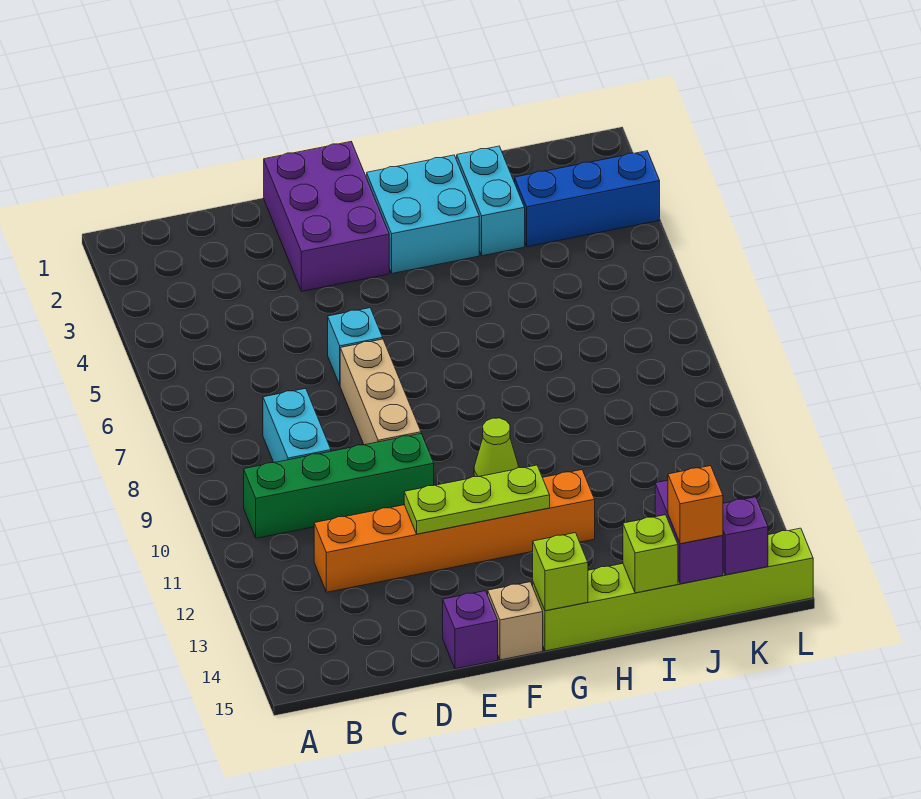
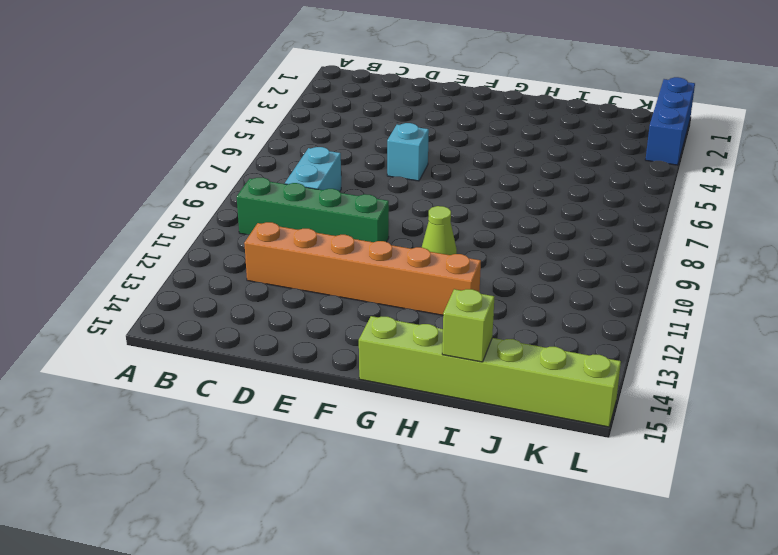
blue 1x3 brick [645,77,695,165] -> blue 1x3 brick turned to [515,151,660,247]
none -> purple 2x3 brick [264,142,389,291]
none -> tan 1x3 brick [340,339,421,445]
none -> purple 1x1 brick [443,591,498,669]

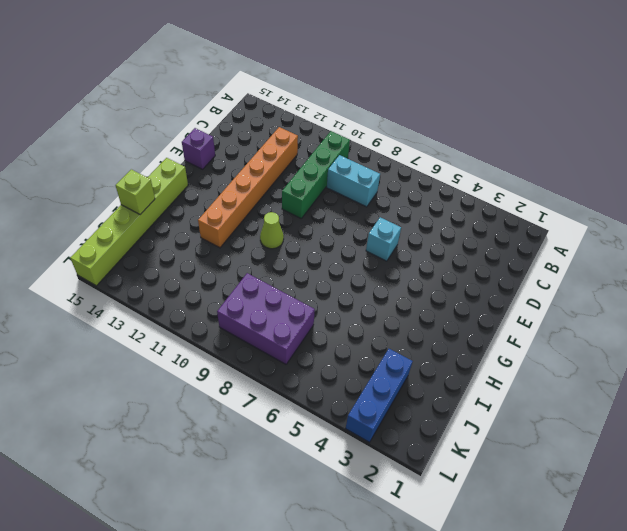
purple 2x3 brick [217,273,315,364] -> purple 2x3 brick moved to [264,142,389,291]
none -> tan 1x3 brick [340,339,421,445]
none -> tan 1x1 brick [488,582,543,660]
none -> cyan 2x2 brick [366,155,479,273]

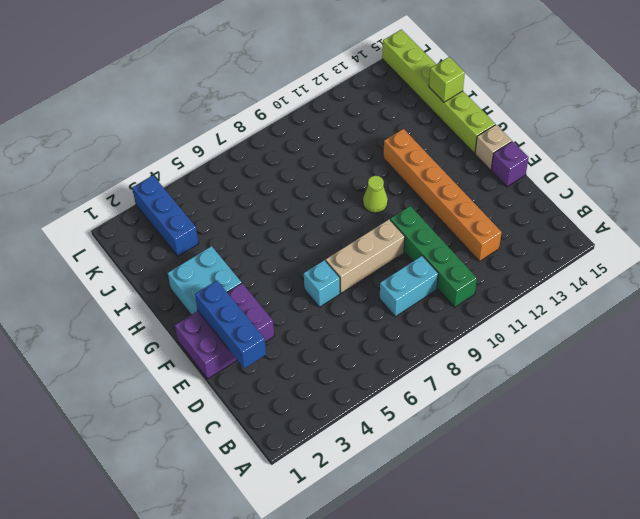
blue 1x3 brick [195,281,266,368] -> none
none -> cyan 1x2 brick [456,146,525,256]
none -> lime 1x3 plate [404,465,550,534]
none -> lime 1x1 brick [533,533,588,611]

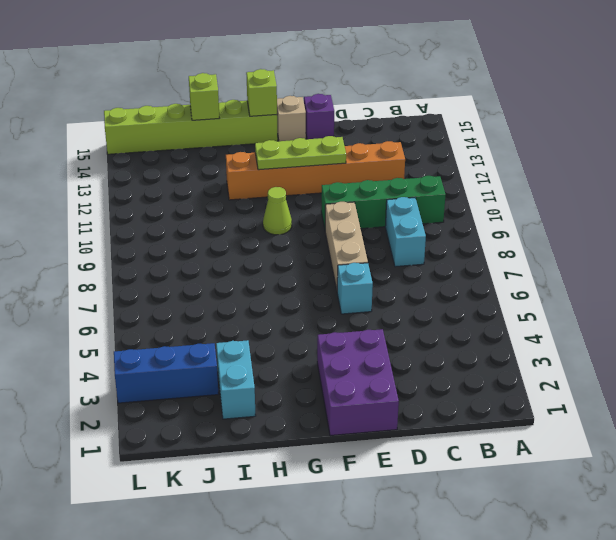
none -> cyan 2x2 brick [366,155,479,273]
none -> purple 1x2 brick [655,480,723,584]
none -> purple 1x1 brick [723,497,768,575]

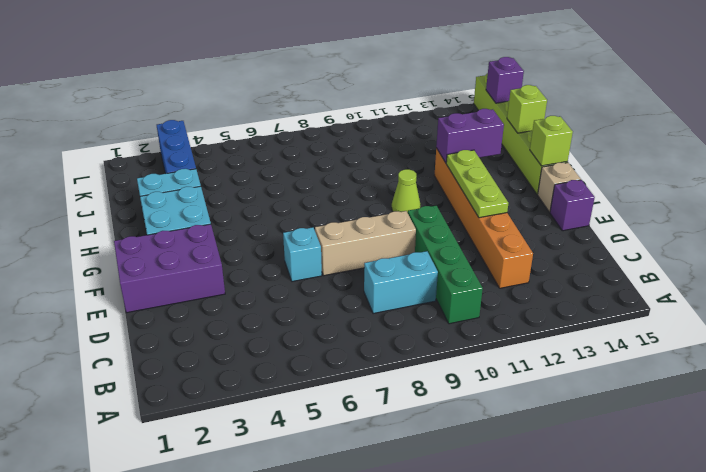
purple 1x2 brick [436,109,504,163] -> purple 1x2 brick moved to [655,480,723,584]
none -> orange 1x1 brick [668,466,723,544]

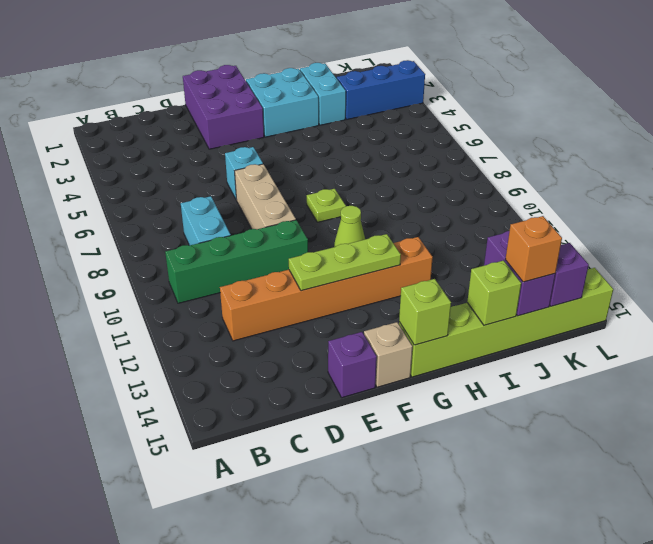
lime 1x1 plate [307,189,346,222] -> none

